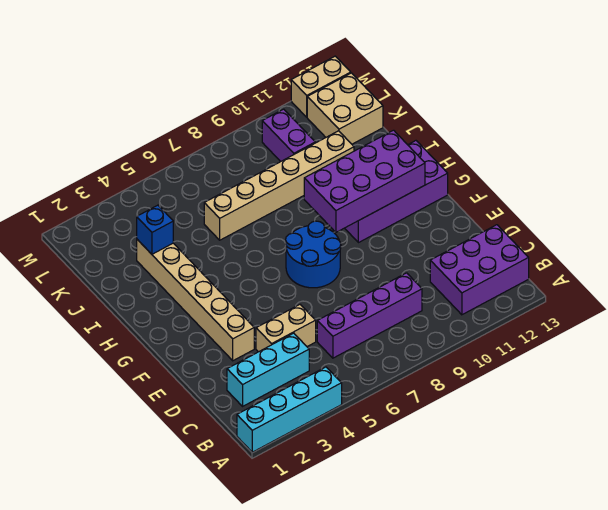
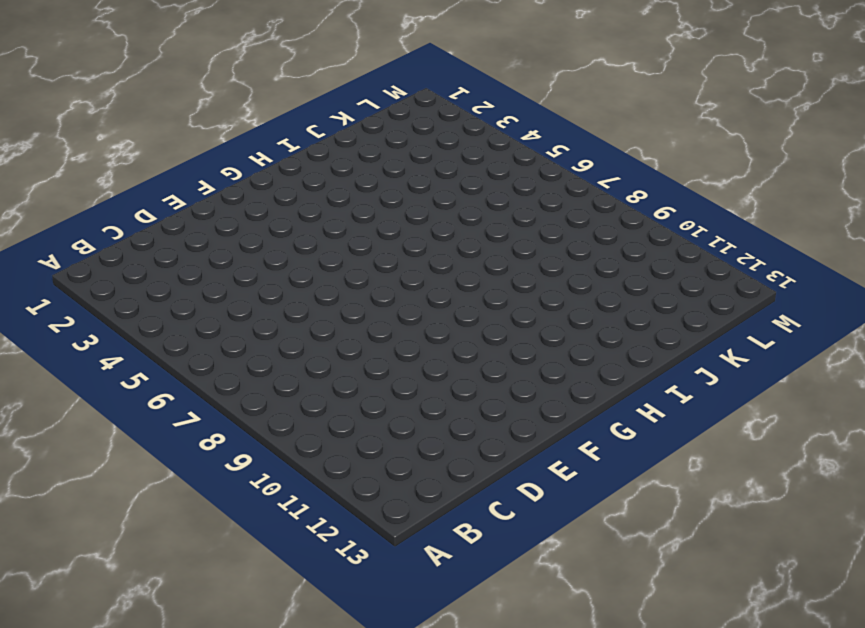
none -> cyan 1x4 brick [237,367,342,452]
none -> purple 2x3 brick [430,225,529,315]
none -> cyan 1x3 brick [227,333,309,406]

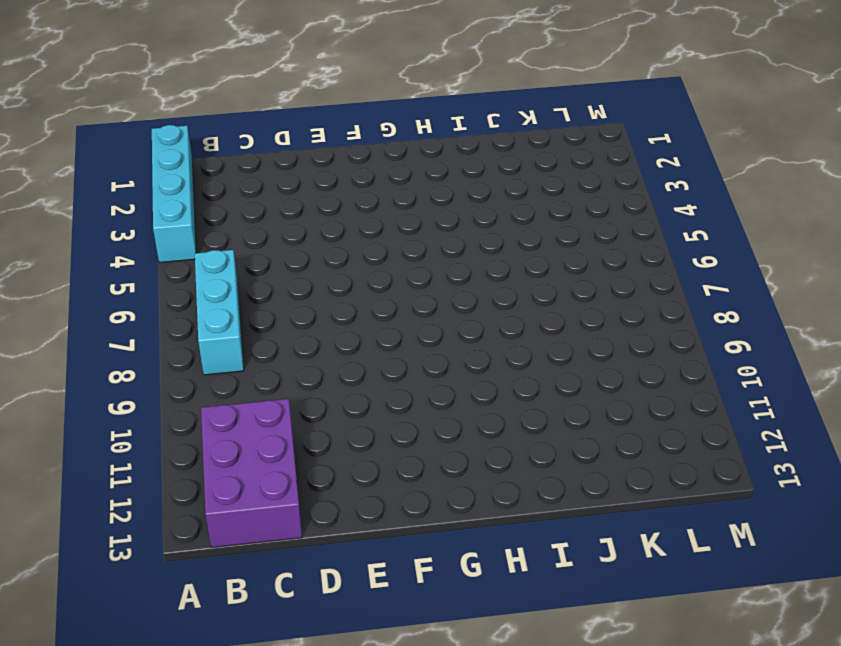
cyan 1x3 brick [195,250,244,375] -> cyan 1x3 brick moved to [227,333,309,406]
none -> purple 1x4 brick [317,273,422,358]
none -> tan 1x2 brick [256,305,316,352]
none -> tan 1x6 brick [137,239,254,361]

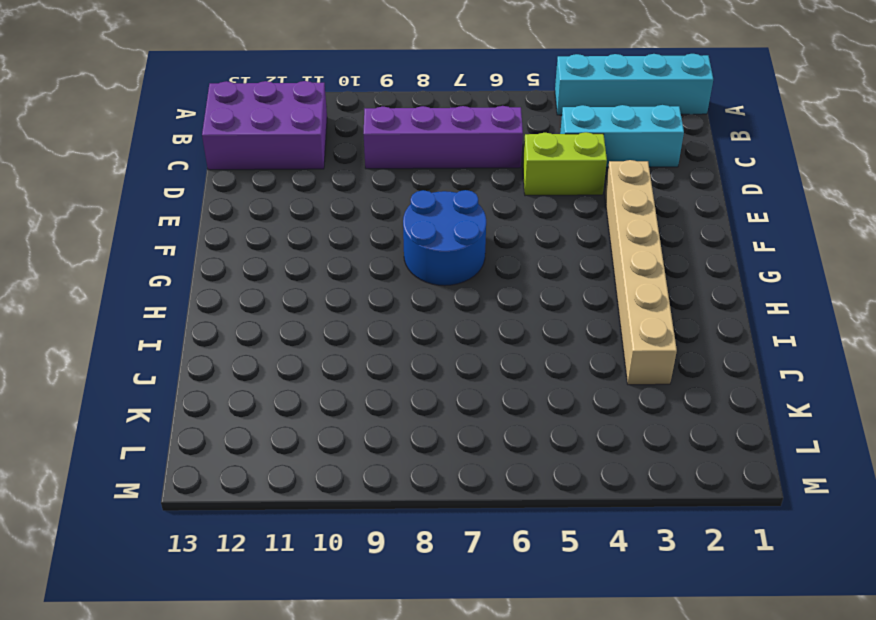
lime 1x2 brick [523,132,607,196] -> tan 1x2 brick [256,305,316,352]
none -> purple 2x4 brick [345,141,448,243]
none -> tan 1x6 brick [204,131,354,240]
none -> purple 1x2 brick [262,109,315,162]

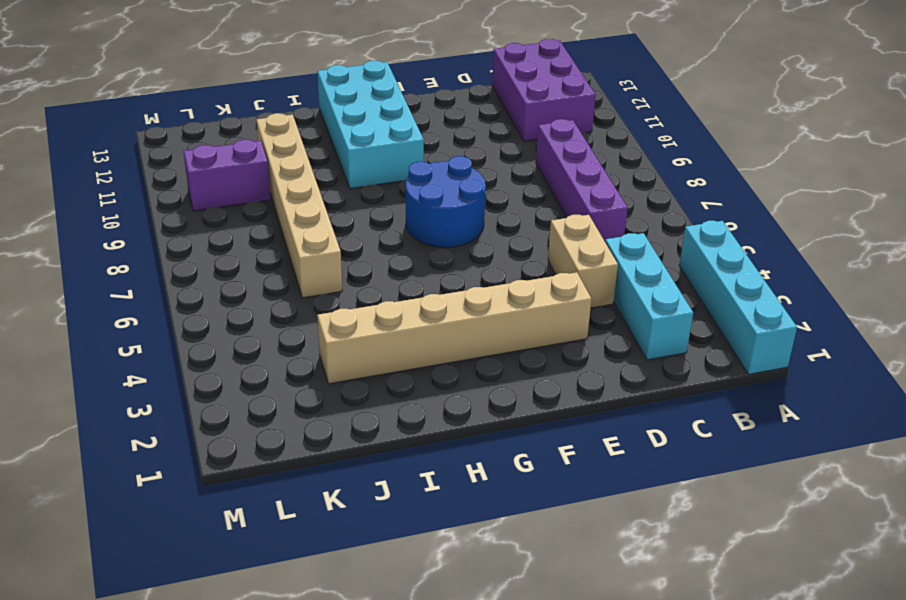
cyan 2x4 brick [317,61,424,189] -> purple 2x4 brick [345,141,448,243]
none -> tan 2x2 brick [307,73,383,144]
none -> tan 1x2 brick [291,56,351,117]
none -> purple 2x4 brick [304,130,425,232]

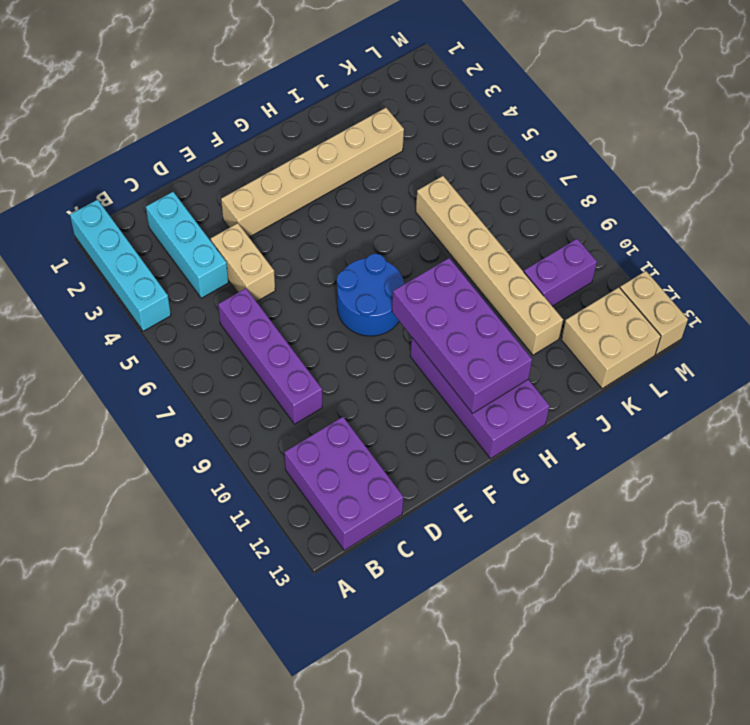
none -> blue 1x1 brick [137,205,173,254]

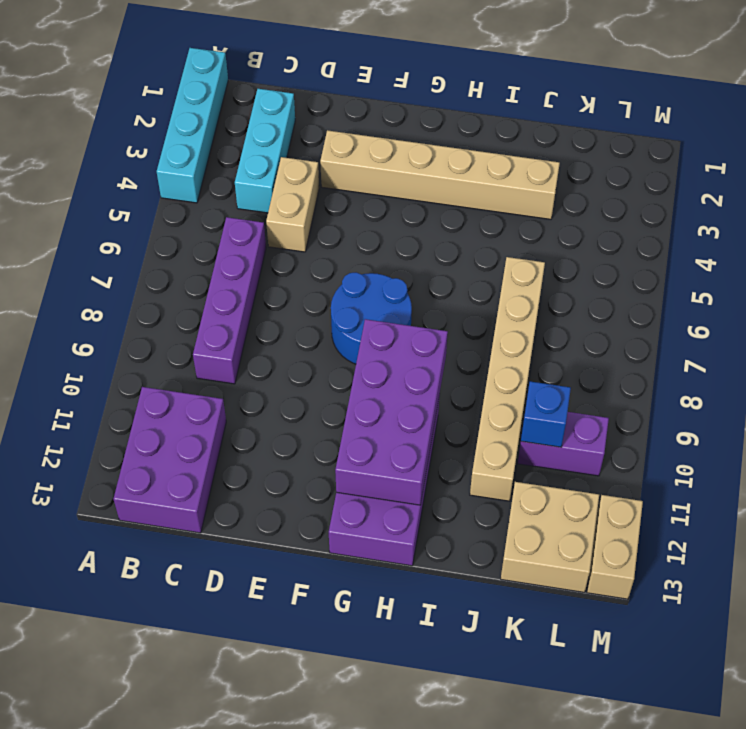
blue 1x1 brick [521,381,571,447] -> blue 1x1 brick moved to [137,205,173,254]

